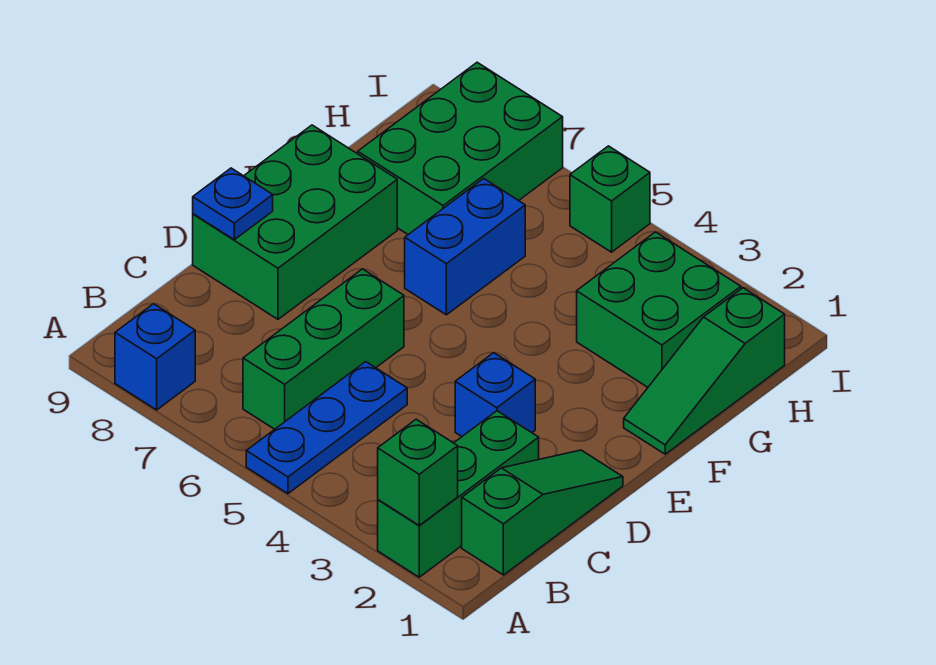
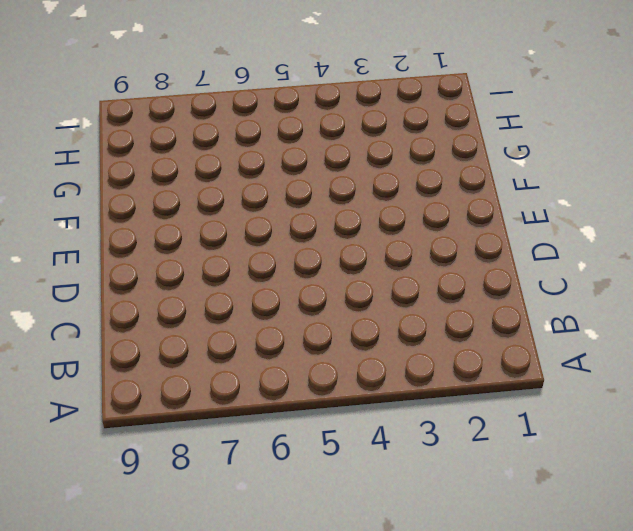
none -> green 1x3 brick [378,411,539,577]
none -> blue 1x3 plate [246,362,407,494]
none -> blue 1x1 brick [115,304,195,410]

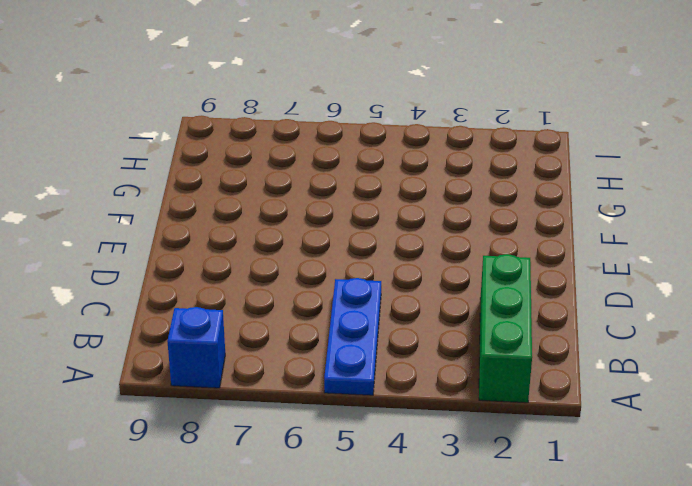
none -> green 1x3 slope [462,450,623,575]
none -> green 1x3 brick [243,269,404,429]
none -> blue 1x1 brick [455,353,535,437]

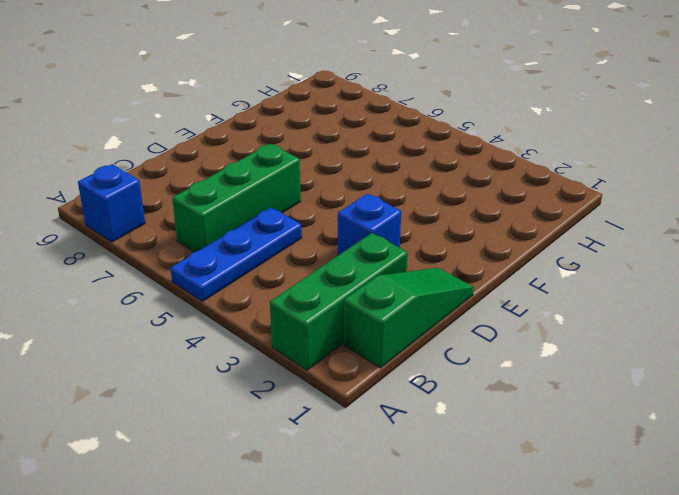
none -> green 2x3 brick [193,125,397,319]
none -> green 1x3 slope [624,288,785,454]
none -> blue 1x2 brick [405,179,525,315]

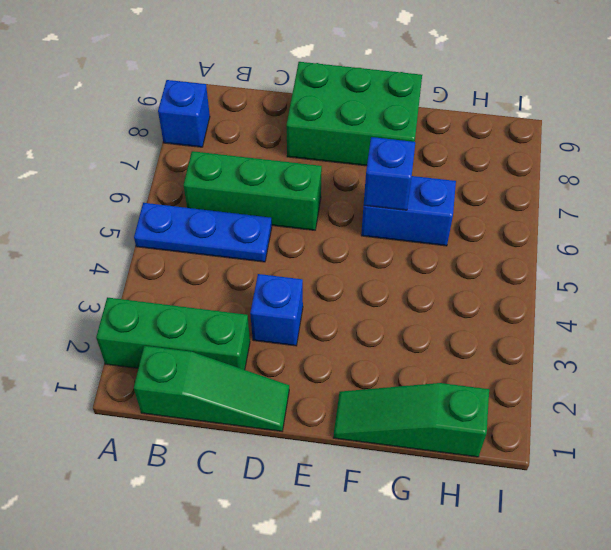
blue 1x1 brick [364,137,415,210] -> none
none -> green 2x2 brick [577,232,741,387]
none -> green 2x3 brick [358,62,563,234]
none -> green 1x1 brick [570,146,650,252]

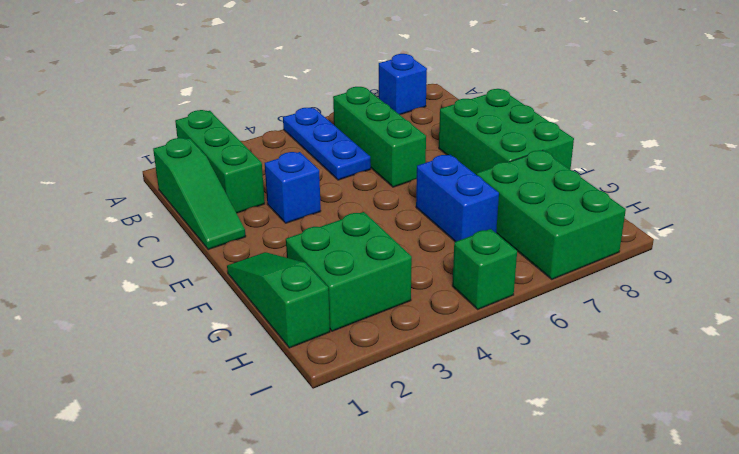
none -> green 1x1 brick [378,419,458,526]
none -> blue 1x1 plate [193,168,273,240]

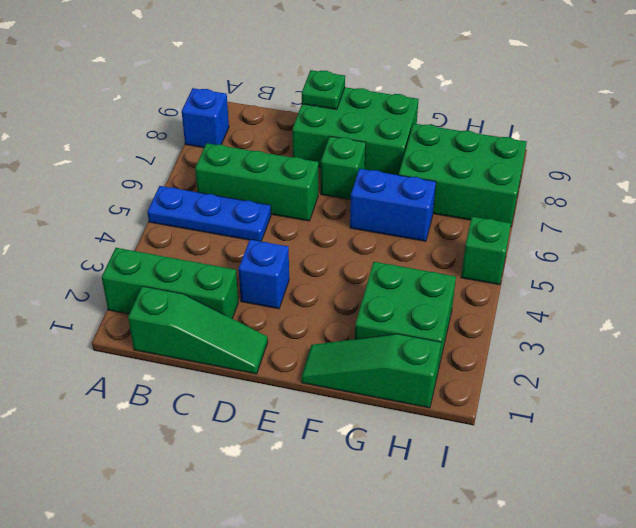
green 1x1 plate [302,70,345,110] -> blue 1x1 plate [193,168,273,240]
green 1x1 brick [321,136,366,200] -> green 1x1 brick moved to [378,419,458,526]

